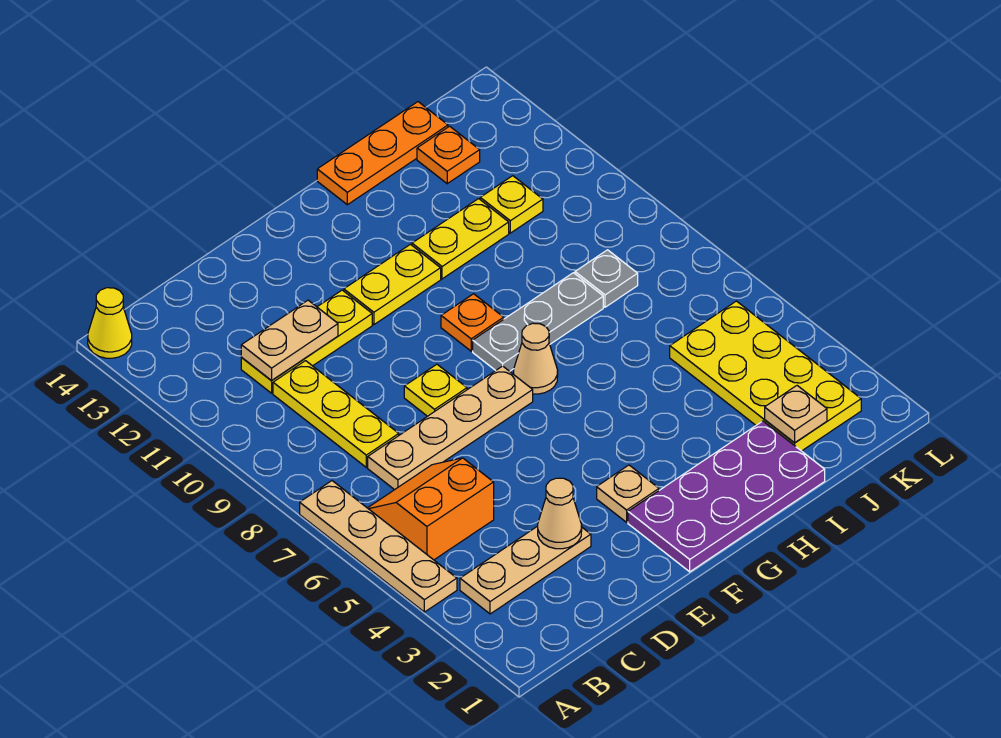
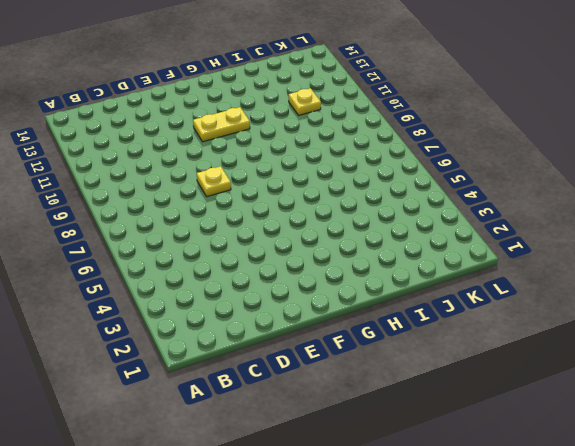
none -> tan 1x4 plate [300,481,457,612]
none -> yellow 1x1 cone [88,288,132,358]
none -> tan 1x3 plate [460,526,591,614]

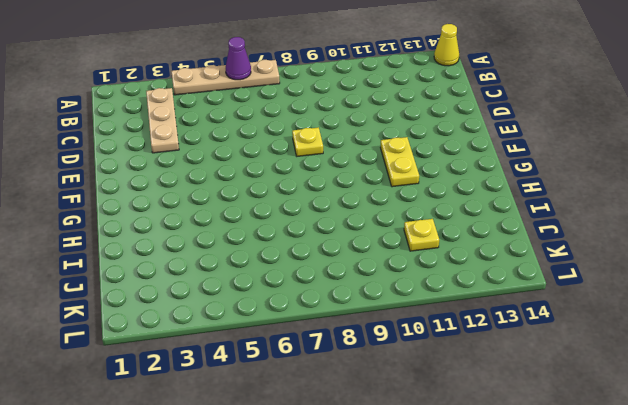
purple 1x1 cone [226,37,251,80] -> none
none -> orange 2x2 slope [368,458,494,560]
none -> tan 1x4 plate [368,366,533,490]
none -> yellow 1x3 plate [273,361,399,467]

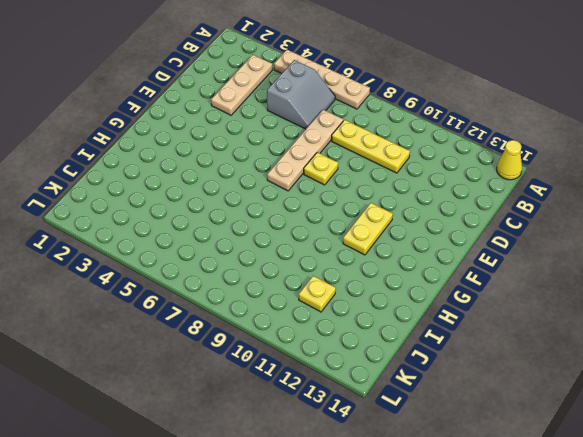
grey 2x2 slope [267,60,335,129] -> orange 2x2 slope [368,458,494,560]
none -> yellow 1x3 plate [241,290,372,393]
none -> purple 2x4 plate [628,421,825,572]
none -> tan 1x1 plate [597,465,659,522]

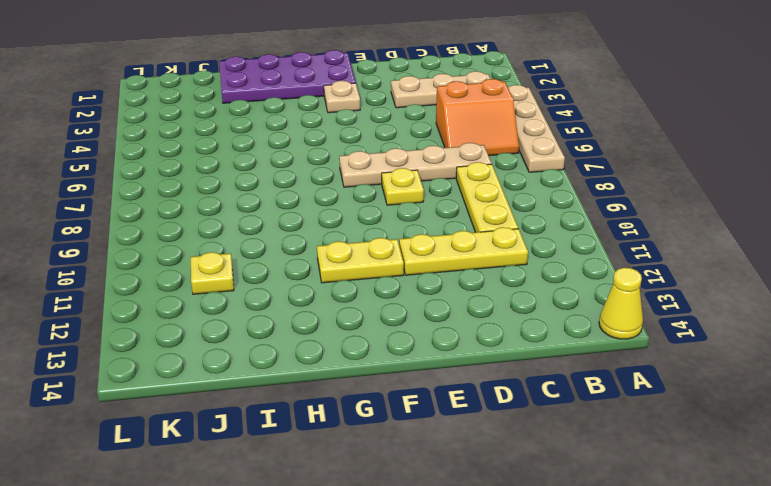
none -> tan 1x1 cone [514,323,558,394]
none -> grey 1x3 plate [473,273,603,371]
none -> orange 1x1 plate [441,294,504,351]

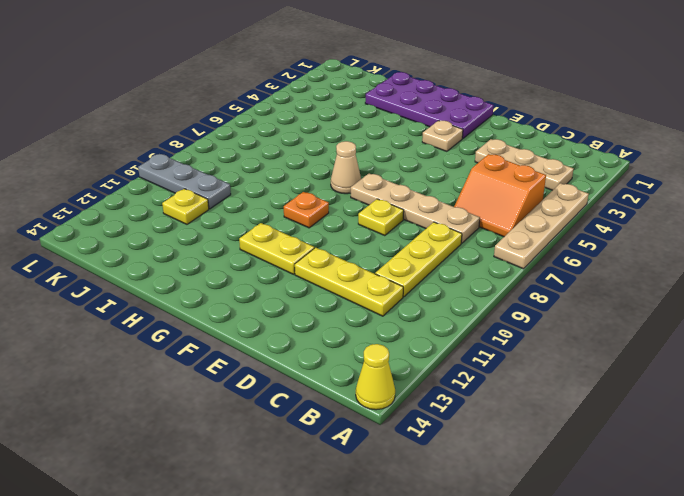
grey 1x3 plate [138,154,231,209] -> grey 1x3 plate moved to [473,273,603,371]
none -> yellow 1x2 plate [412,199,509,279]
none -> orange 1x3 plate [317,102,448,205]
none -> yellow 2x4 plate [670,301,861,451]

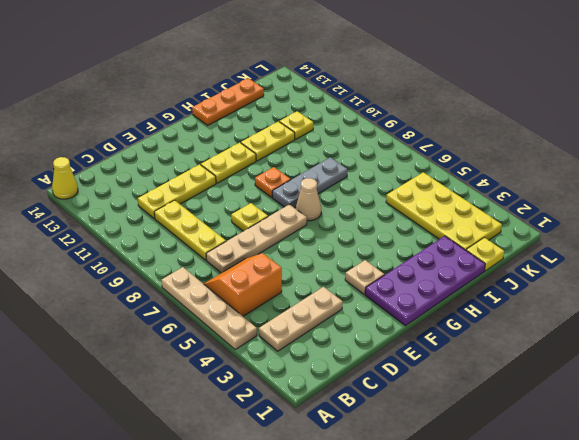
yellow 1x1 plate [466,237,504,271] -> none
none -> grey 1x1 plate [575,250,638,307]
none -> orange 1x1 plate [417,126,480,184]
none -> tan 1x2 plate [241,300,338,381]

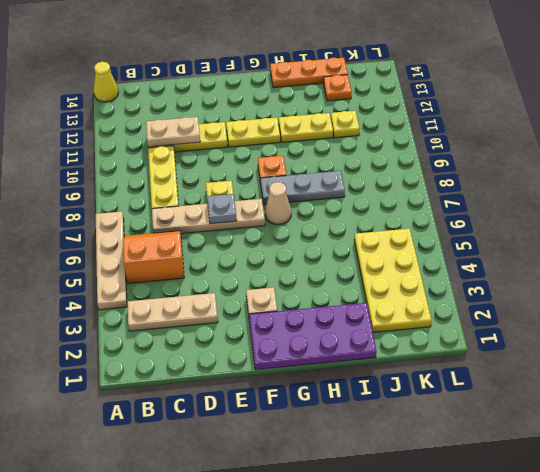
grey 1x1 plate [207,194,237,224] -> grey 1x1 plate moved to [575,250,638,307]
none -> tan 1x1 cone [538,478,582,549]
none -> tan 1x1 plate [765,386,827,443]

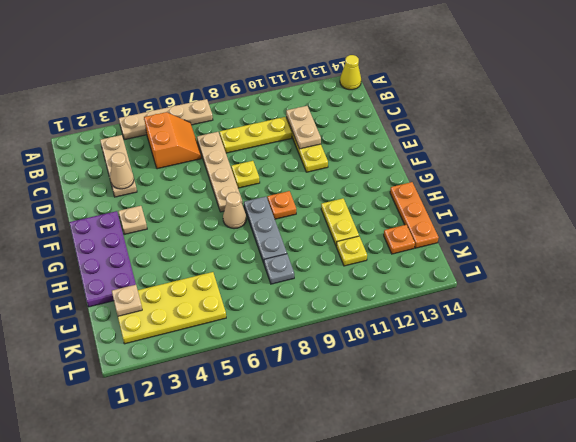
none -> yellow 1x2 plate [344,244,441,325]

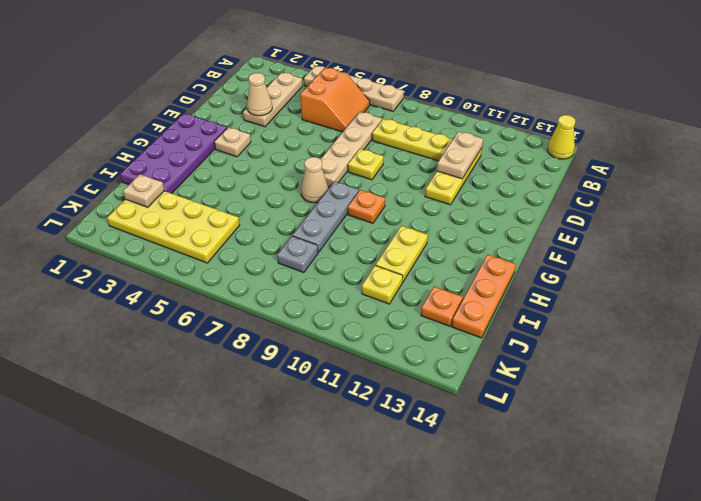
none -> yellow 1x2 plate [344,244,441,325]

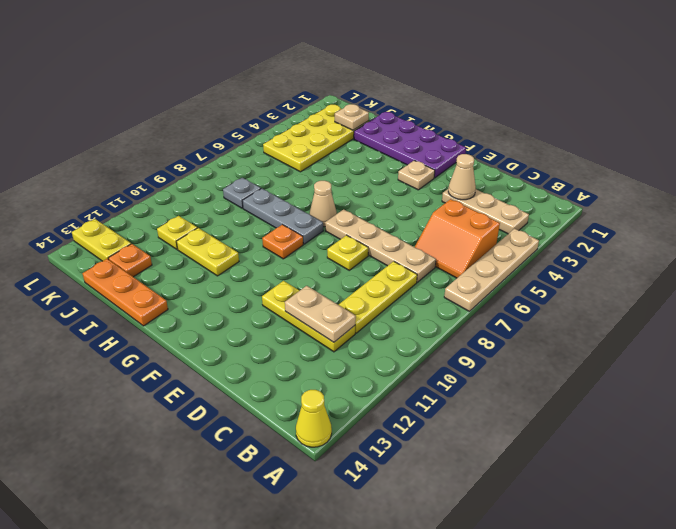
yellow 1x2 plate [72,219,131,261] -> yellow 1x2 plate moved to [344,244,441,325]

